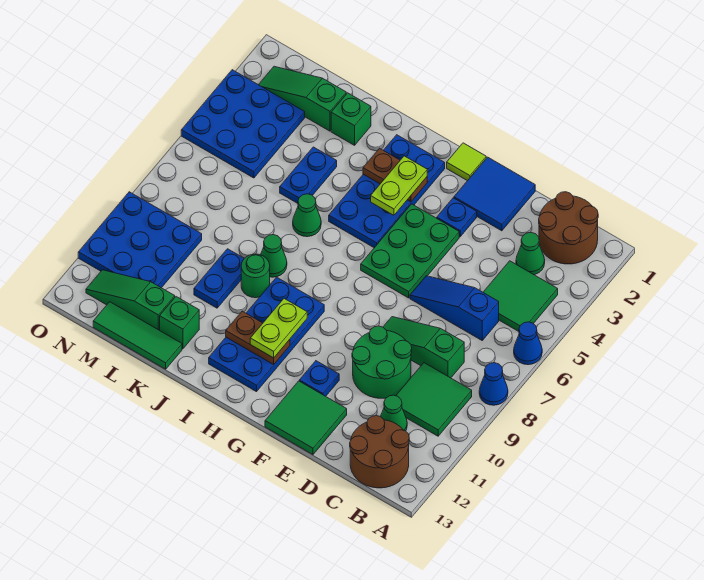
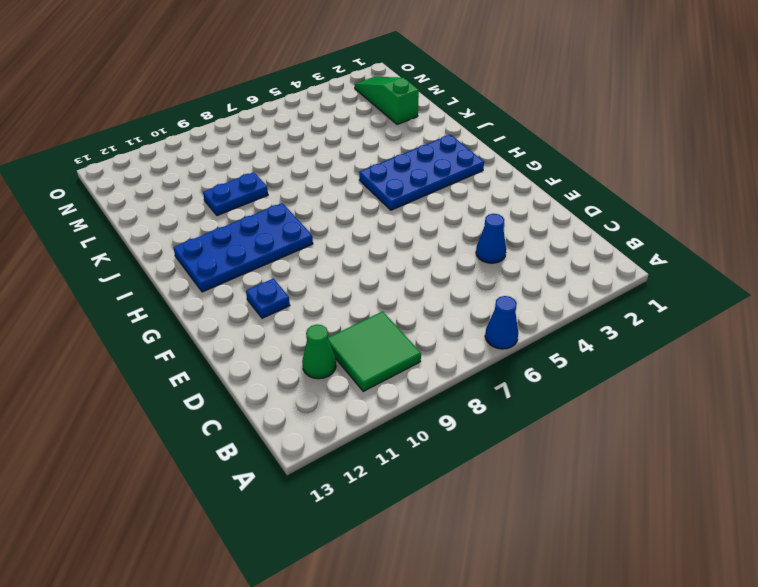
blue 1x1 cone [476,214,506,263] -> blue 1x1 cone moved to [479,363,508,405]
none -> brown 2x2 round brick [539,192,598,264]
none -> green 2x2 tile [483,261,558,331]
none -> brown 2x2 round brick [350,416,409,488]
none -> green 1x1 cone [516,233,545,275]

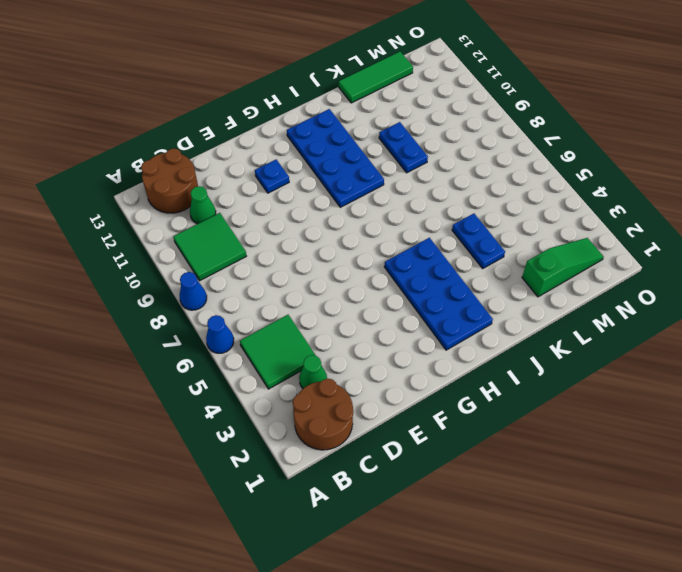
none -> blue 1x3 slope [410,276,499,340]
none -> green 1x3 slope [383,317,464,378]
none -> green 2x2 round brick [352,326,412,398]
none -> blue 2x2 tile [454,157,535,231]

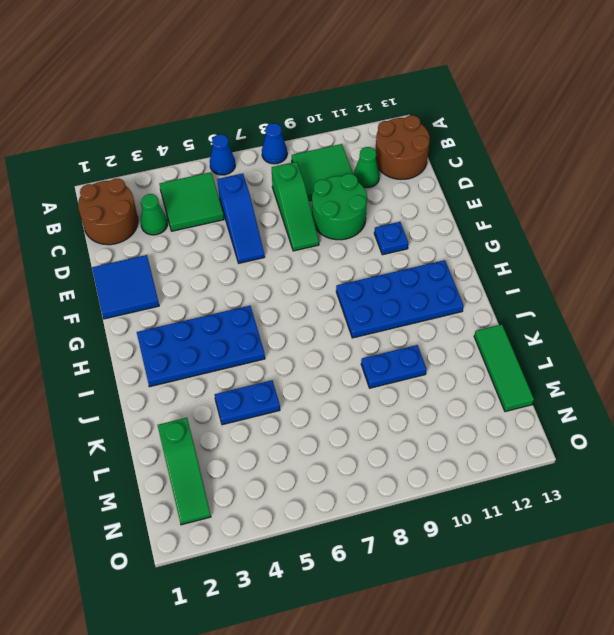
none -> green 2x2 tile [265,381,347,455]
none -> blue 1x1 plate [437,198,477,237]
none -> green 2x3 plate [361,204,459,298]
none -> lime 1x1 tile [447,143,486,181]

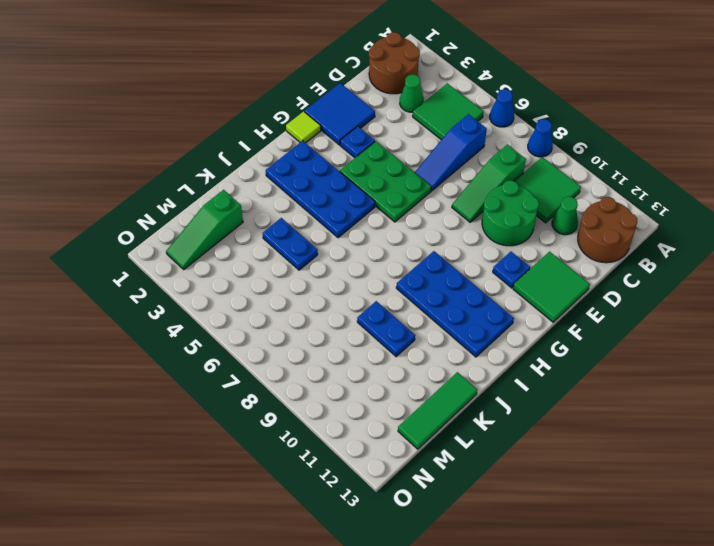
none -> green 1x1 cone [293,194,321,237]
none -> green 1x1 cone [261,235,287,277]
none -> green 1x1 round brick [241,254,270,298]
none -> green 1x1 brick [331,93,371,145]

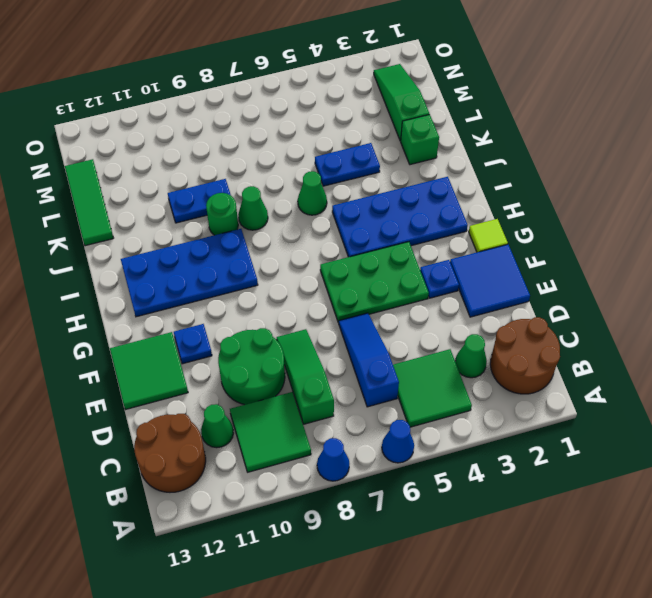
none -> green 1x1 brick [160,297,199,349]
none -> green 1x3 slope [86,270,175,330]
none -> blue 3x3 plate [181,70,305,178]
none -> blue 3x3 plate [78,192,202,288]

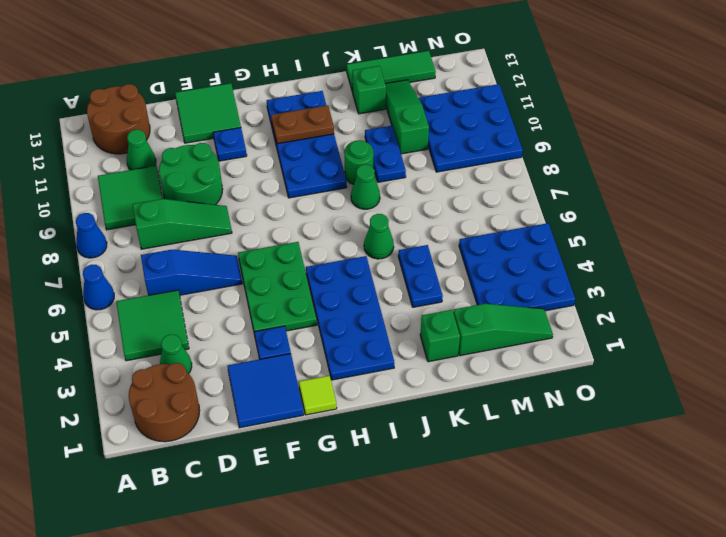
green 1x3 slope [385,80,429,154] -> green 1x3 slope turned to [86,270,175,330]
none -> brown 1x2 plate [363,148,427,202]
none -> lime 1x2 plate [371,156,427,215]
none -> lime 1x2 plate [250,299,307,358]

